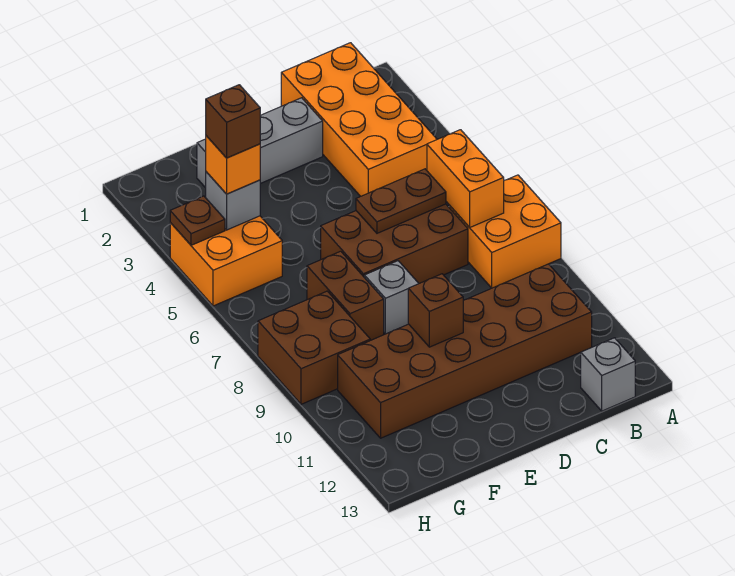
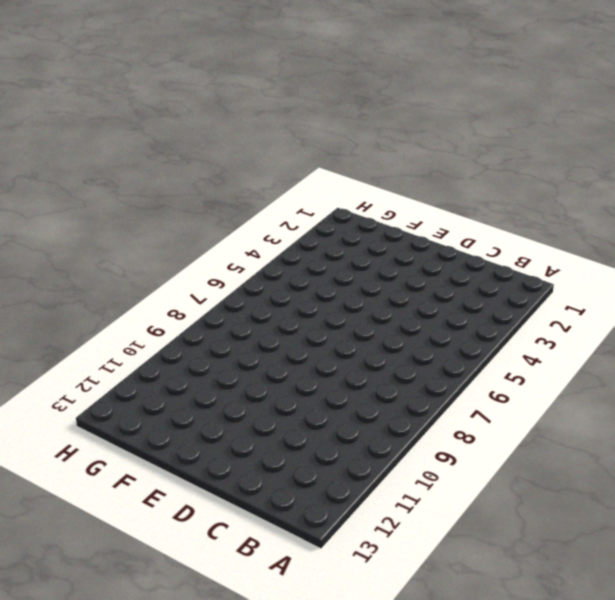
none -> orange 2x2 brick [449,175,561,288]
none -> orange 2x4 brick [281,43,437,196]
none -> brown 2x6 brick [338,264,592,438]

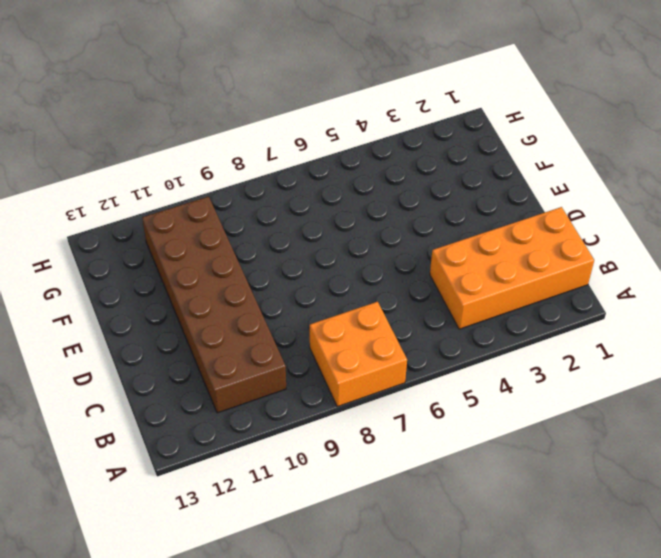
none -> grey 1x1 brick [581,338,635,411]
none -> brown 2x3 brick [321,204,468,283]
none -> grey 1x3 brick [197,98,323,188]

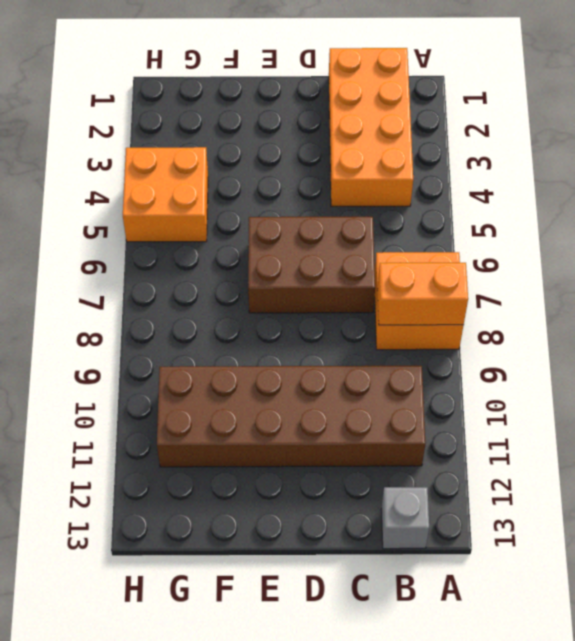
orange 1x2 brick [377,263,468,325] -> orange 1x2 brick turned to [427,130,504,227]
none -> grey 1x3 brick [197,98,323,188]
none -> grey 1x1 brick [364,261,419,334]
none -> brown 1x2 brick [307,251,384,340]

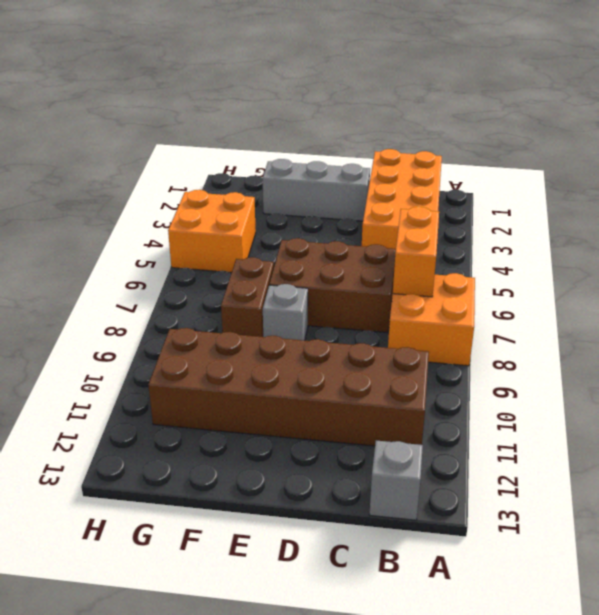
none -> brown 2x2 brick [258,291,370,404]
none -> brown 1x2 plate [356,169,446,233]
none -> brown 1x1 brick [408,274,463,347]

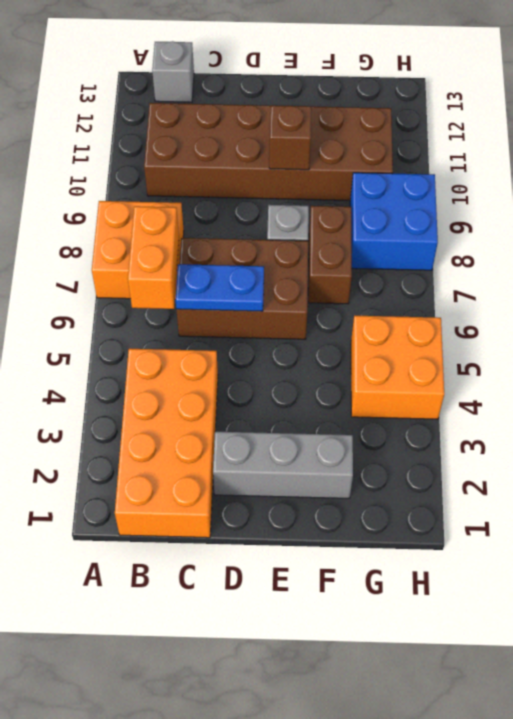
blue 1x2 plate [176,264,264,311] -> brown 1x2 plate [356,169,446,233]
blue 2x2 brick [350,173,438,270] -> brown 2x2 brick [258,291,370,404]
none -> grey 1x1 brick [206,172,260,230]
none -> brown 1x1 plate [170,196,225,245]
none -> orange 1x1 brick [206,136,260,194]

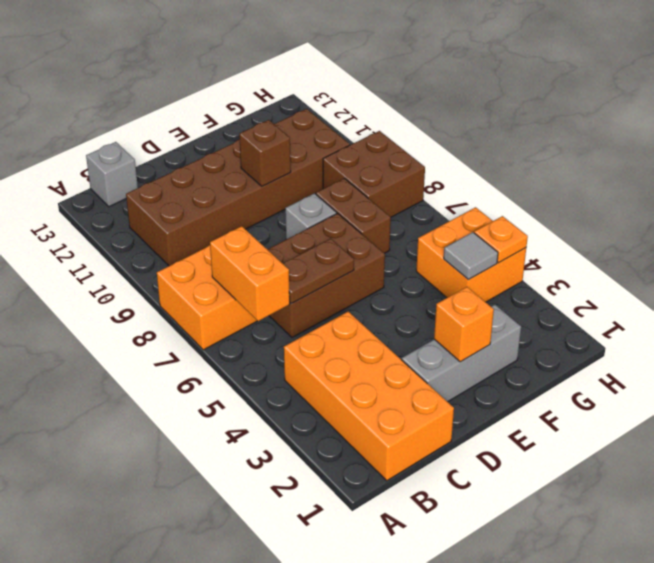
orange 1x1 brick [434,287,494,362] -> orange 1x1 brick moved to [206,136,260,194]
grey 1x1 tile [444,232,498,280] -> grey 1x1 brick [206,172,260,230]
orange 1x1 plate [474,216,528,263] -> brown 1x1 plate [170,196,225,245]
none -> brown 1x1 brick [206,85,260,158]

